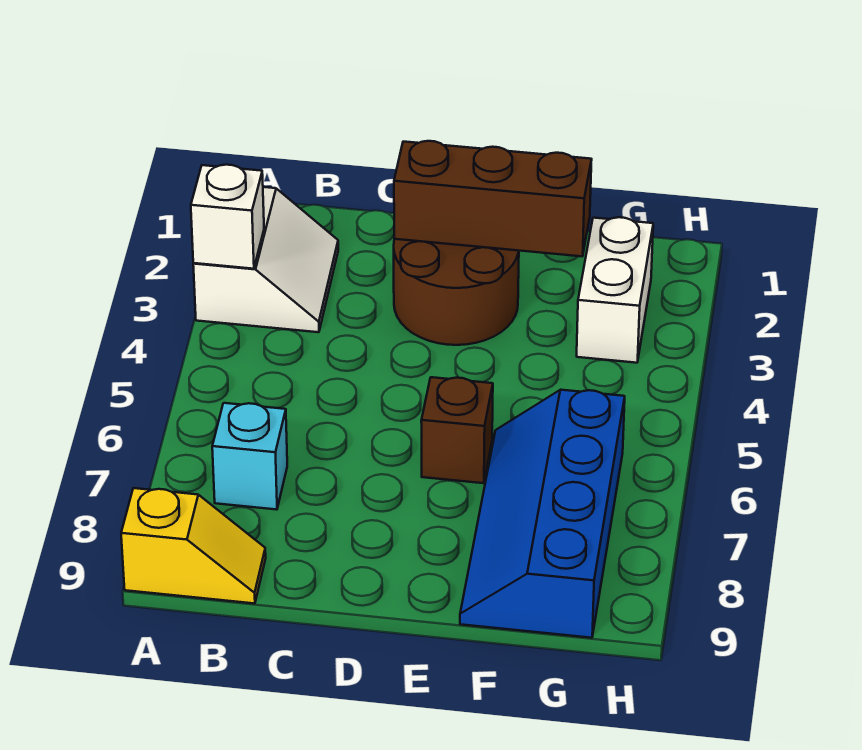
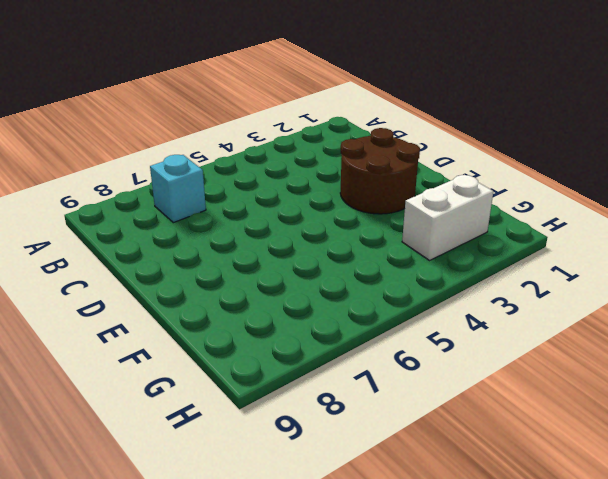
none -> white 2x2 slope [193,187,338,332]
none -> yellow 1x2 slope [121,488,266,604]

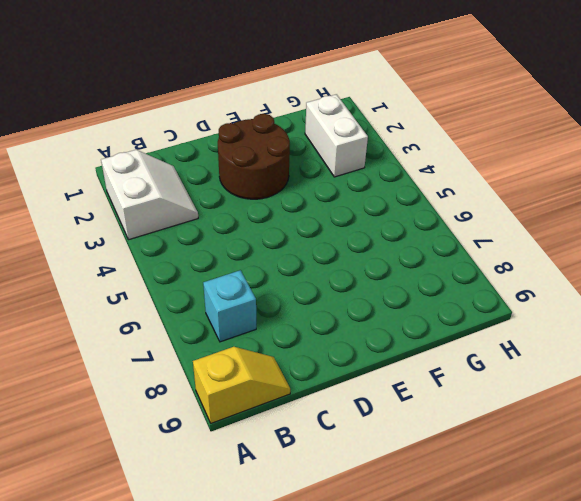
none -> brown 1x1 brick [421,377,493,483]
none -> blue 2x4 slope [460,390,625,638]

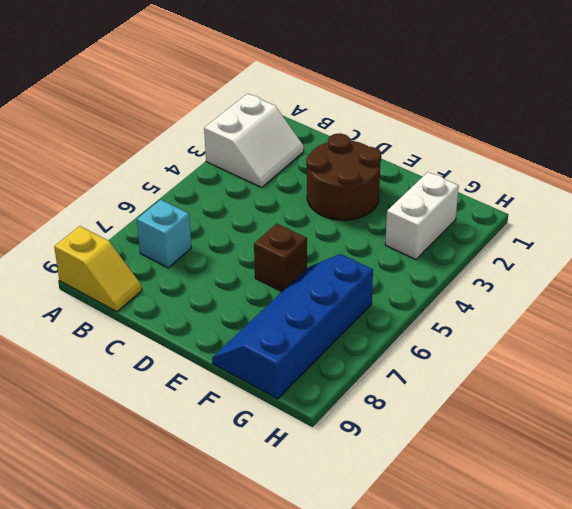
none -> white 1x1 brick [191,165,264,269]
none -> brown 1x3 brick [394,141,592,256]

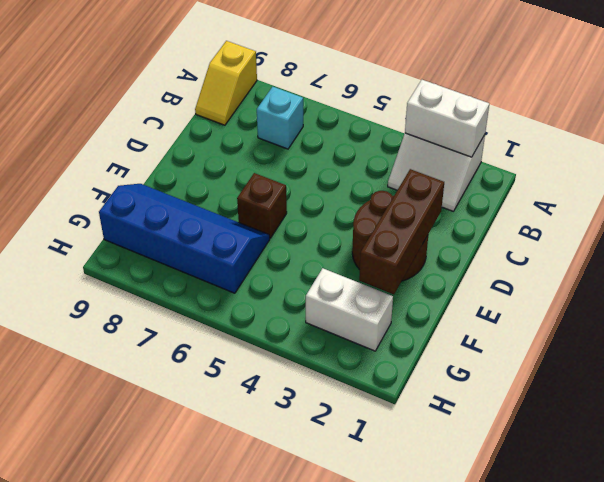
white 1x2 brick [405,80,489,157] -> white 1x1 brick [191,165,264,269]

